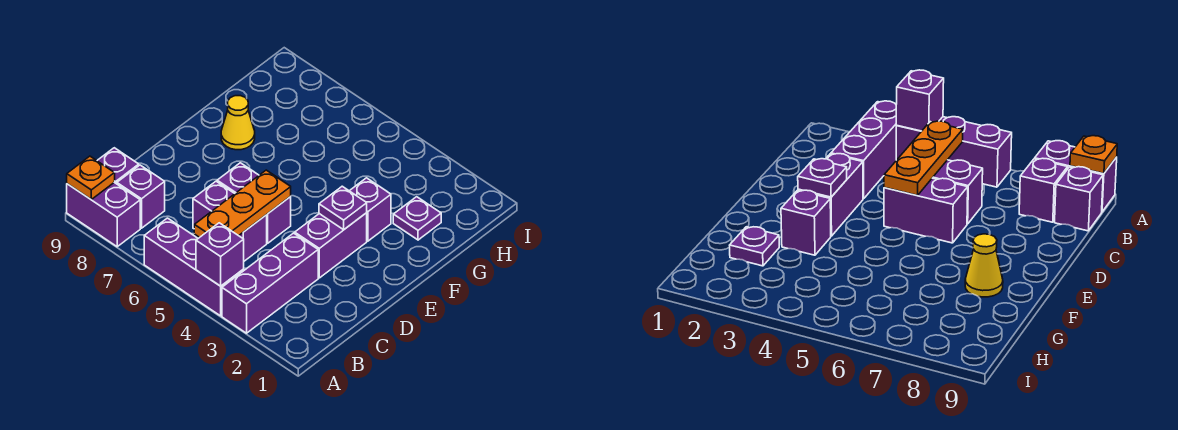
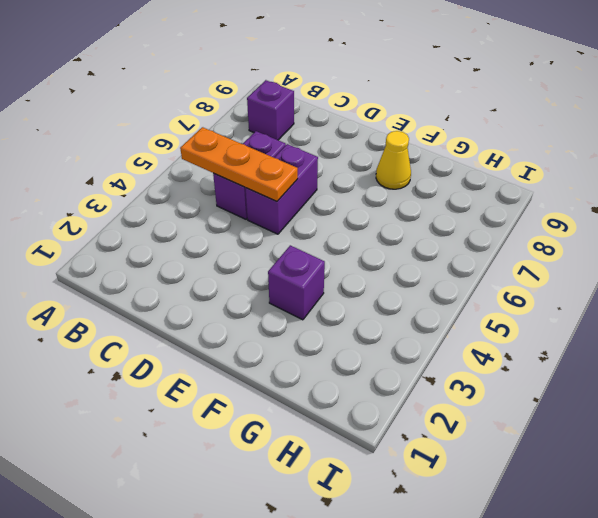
none -> purple 1x3 brick [222,233,318,333]
none -> purple 1x3 brick [144,218,244,316]
none -> purple 1x2 brick [67,182,140,247]

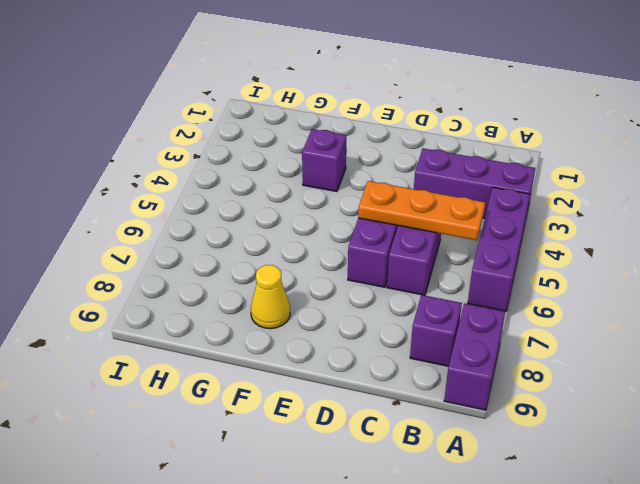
none -> purple 1x1 brick [97,148,139,184]
none -> purple 1x2 brick [295,213,367,278]
none -> purple 1x1 plate [393,197,441,240]

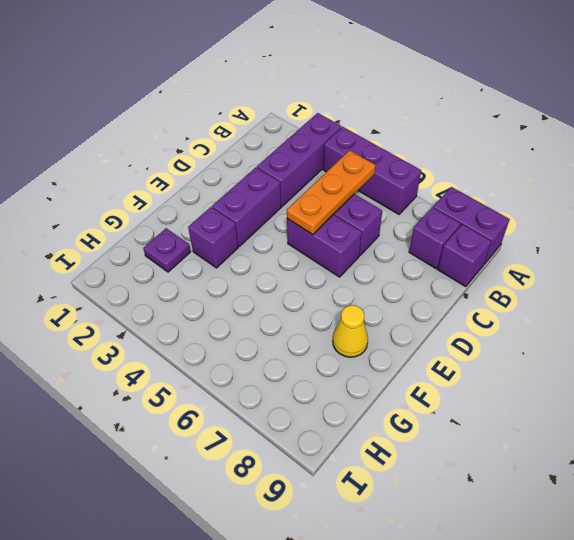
none -> purple 1x1 brick [196,223,244,286]
none -> orange 1x1 plate [67,156,115,199]
none -> purple 1x1 plate [319,186,367,230]

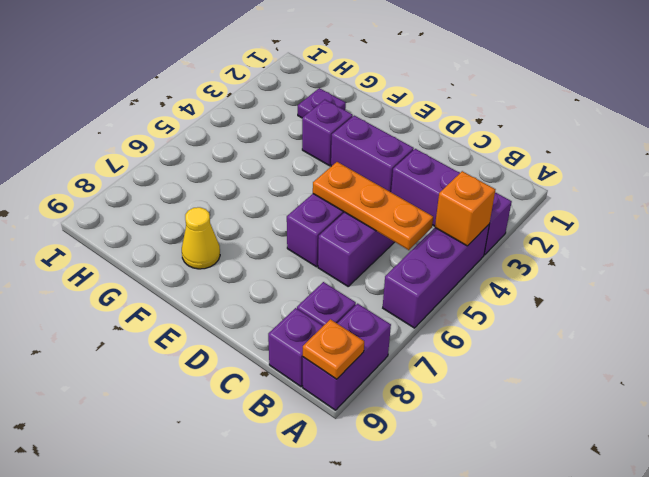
orange 1x1 brick [435,171,495,246] -> purple 1x1 brick [196,223,244,286]
none -> purple 1x1 plate [319,186,367,230]

